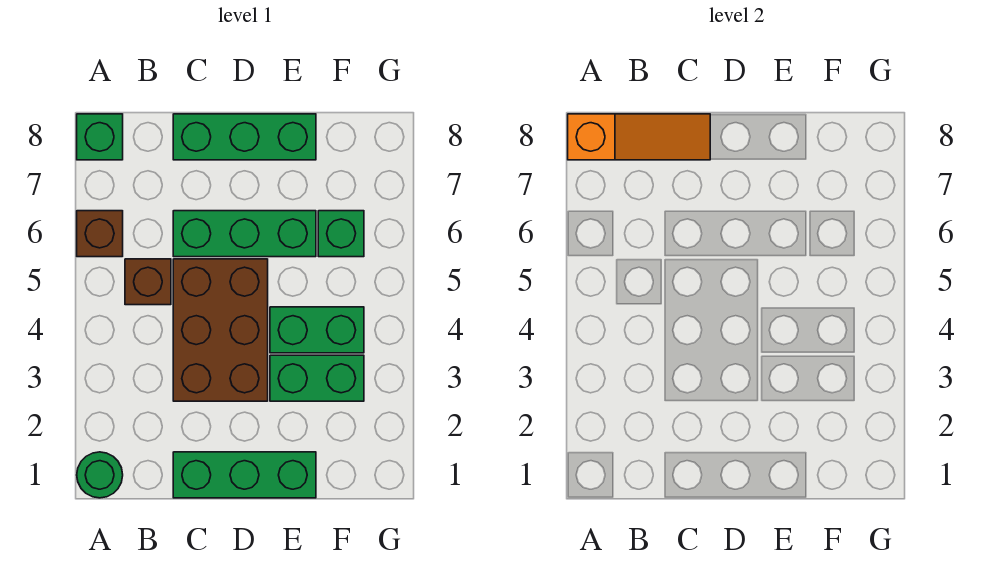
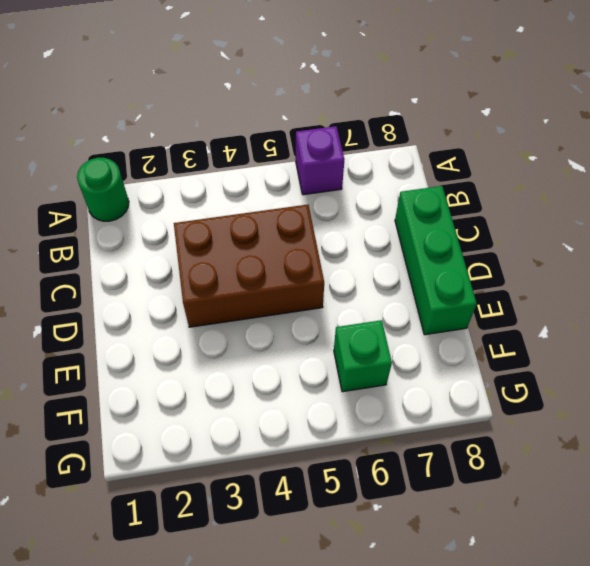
purple 1x1 brick [296,126,344,195] -> brown 1x1 brick [77,211,123,257]
none -> green 1x1 brick [77,114,123,160]
none -> brown 1x1 brick [125,259,171,305]
none -> green 1x3 brick [173,452,316,498]

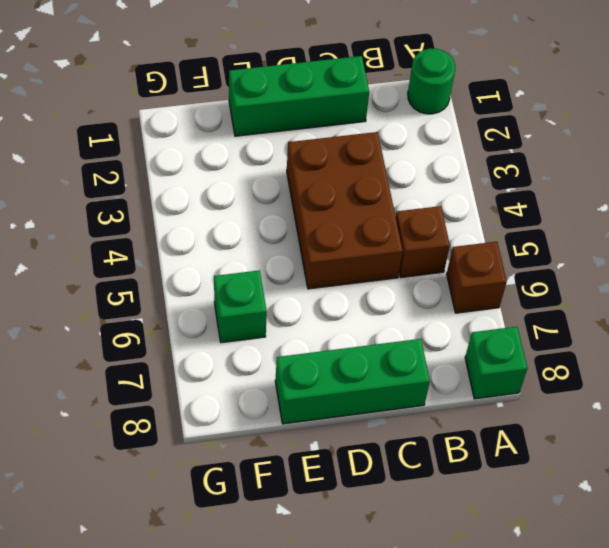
none -> green 1x3 brick [173,211,316,257]
none -> green 1x2 brick [270,355,364,401]
none -> green 1x2 brick [270,307,364,353]

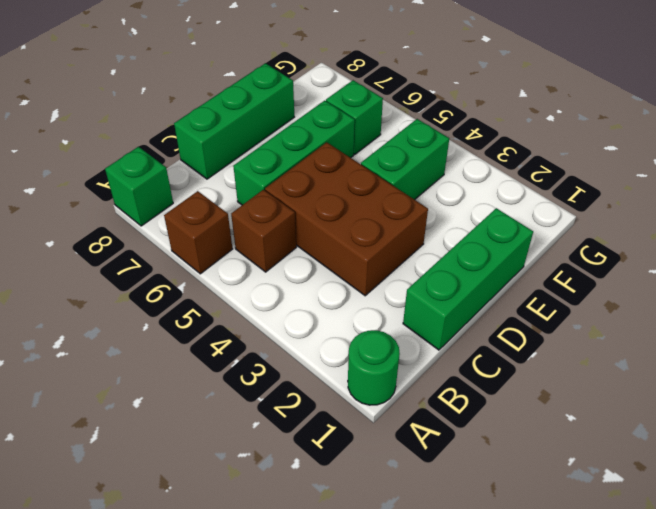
none -> green 1x2 brick [270,355,364,401]
none -> orange 1x3 slope [568,114,710,160]

